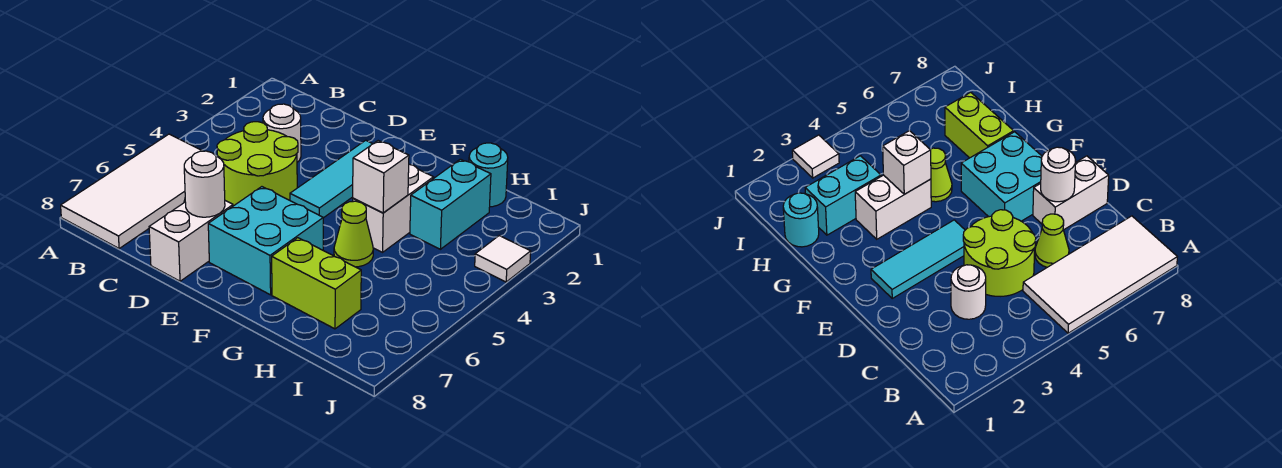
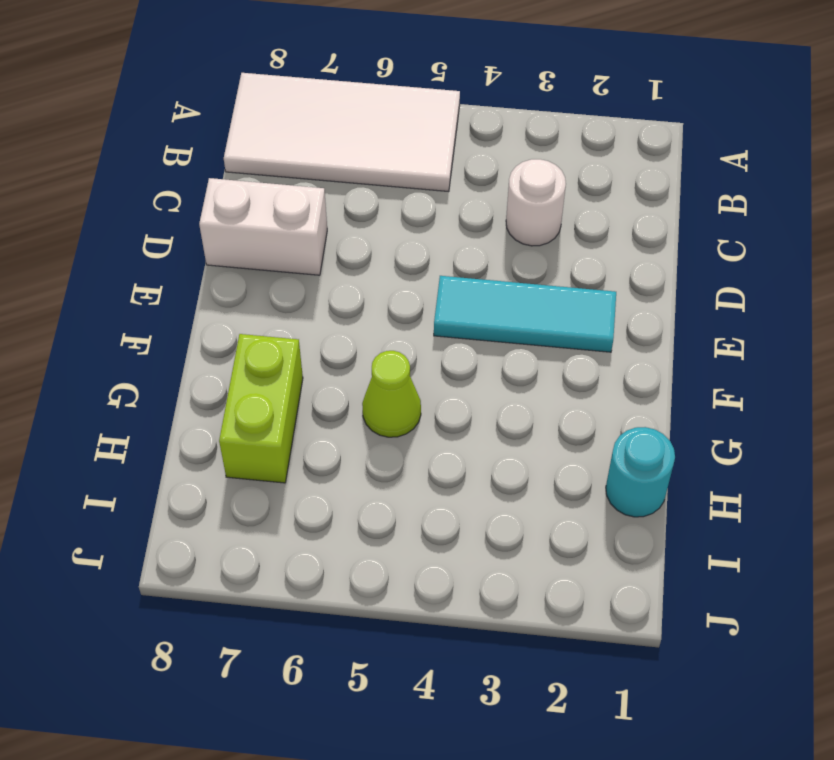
none -> lime 2x2 round brick [217,122,298,206]
none -> lime 1x1 cone [1035,214,1069,267]
none -> cyan 2x2 brick [208,187,323,295]

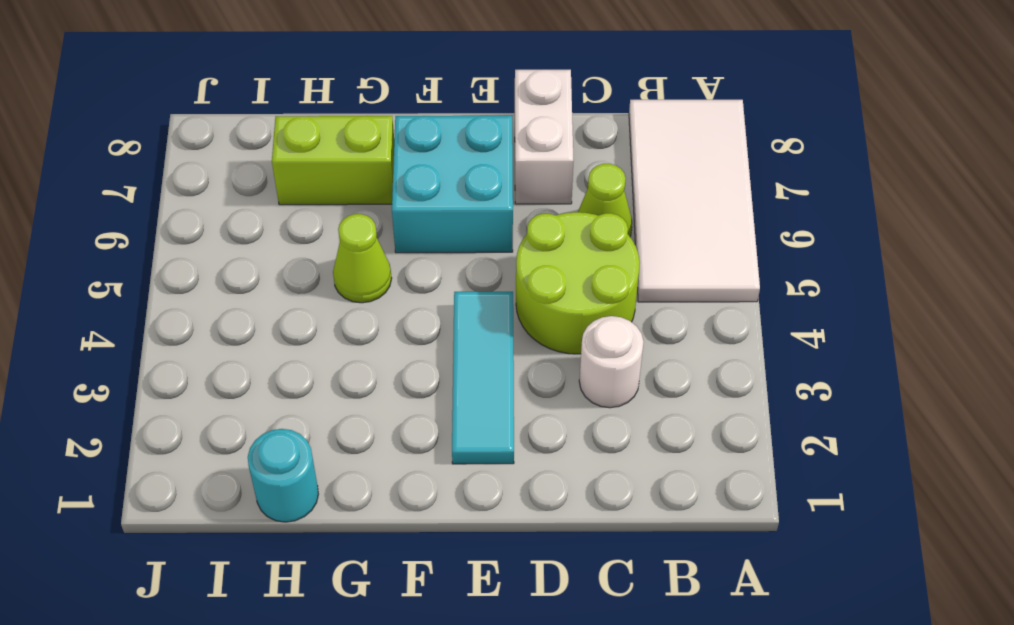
none -> white 1x2 brick [353,164,434,252]
none -> cyan 1x2 brick [410,159,491,249]
none -> white 1x1 tile [475,236,531,282]

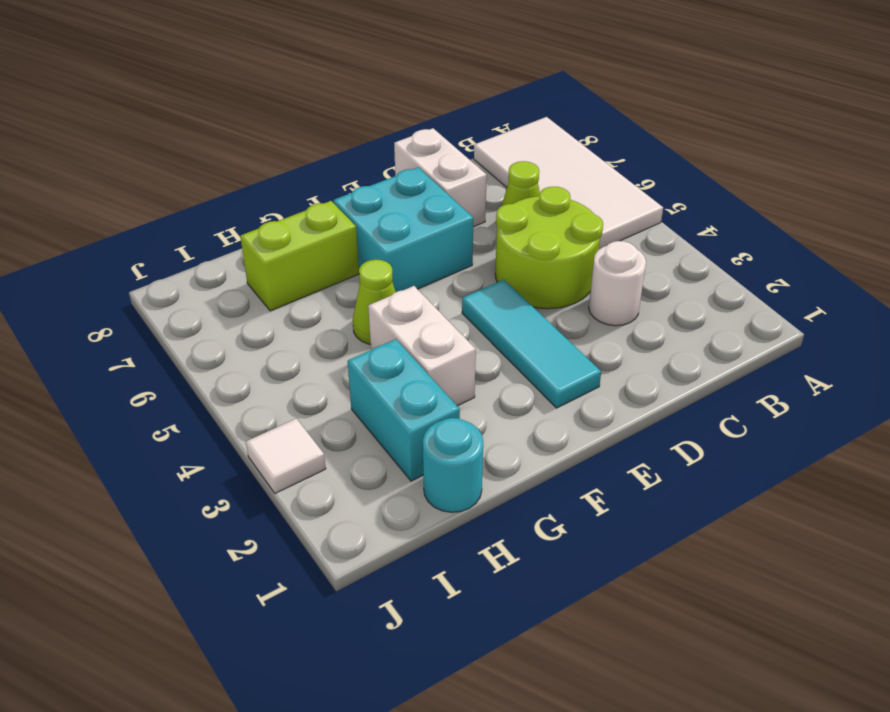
none -> white 1x1 round brick [184,151,225,217]
none -> white 1x1 brick [353,141,409,213]

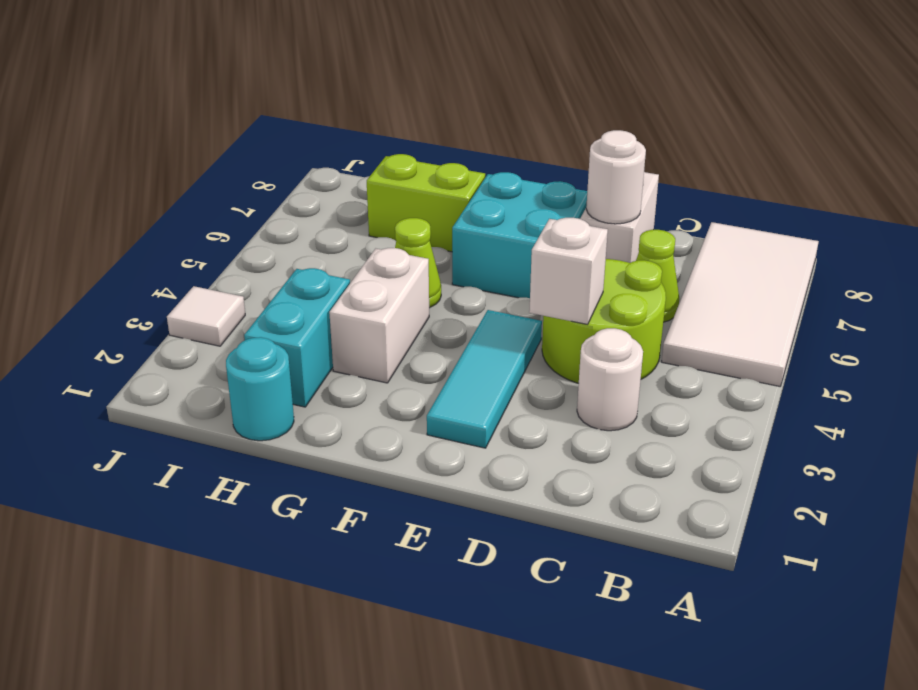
white 1x1 brick [529,218,608,324] -> white 1x1 brick moved to [353,141,409,213]

